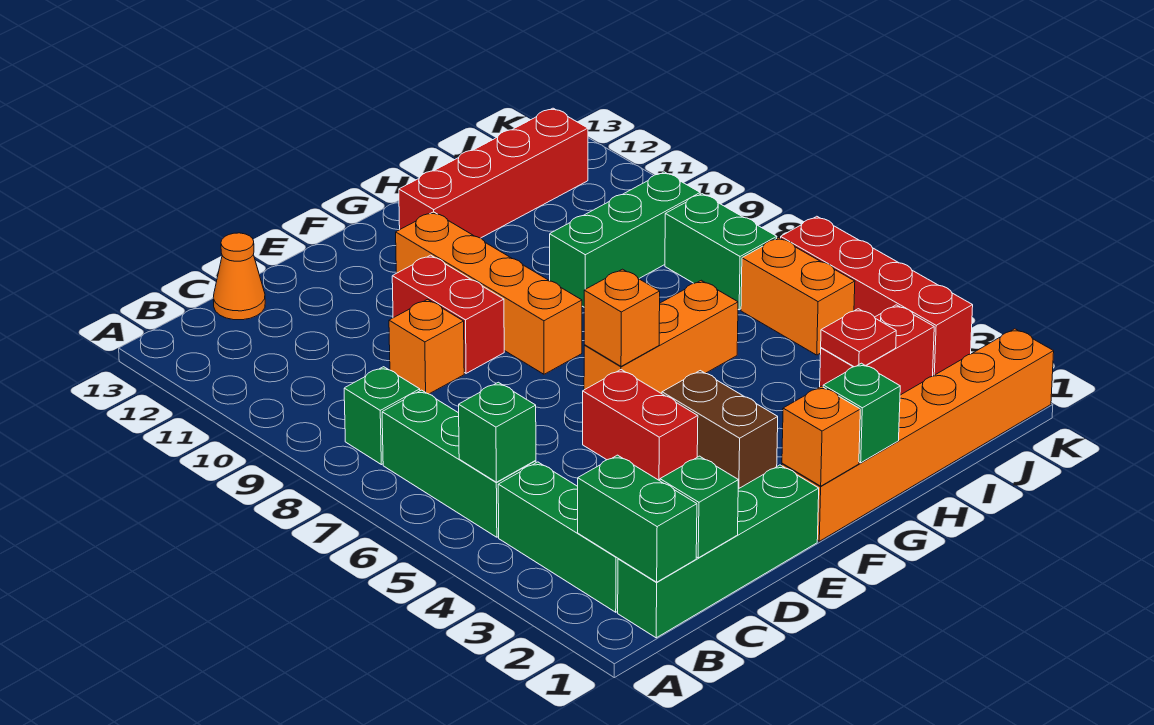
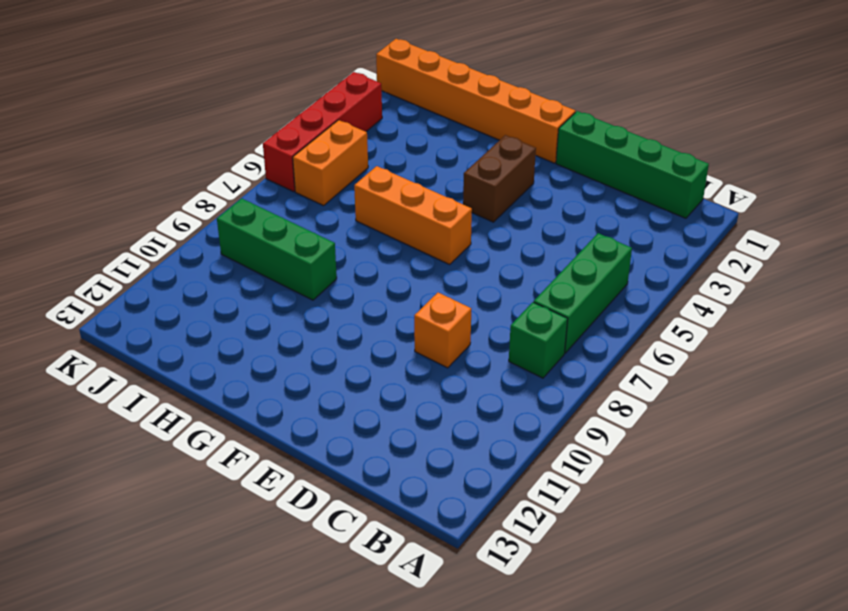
none -> green 1x3 brick [498,462,618,612]
none -> orange 1x1 cone [213,233,265,320]
none -> red 1x2 brick [583,370,698,481]

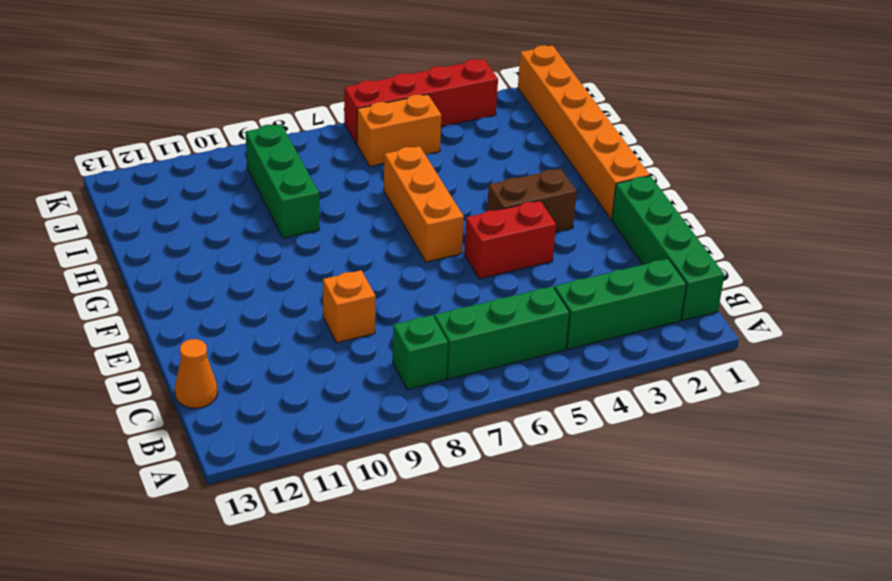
none -> red 1x2 brick [392,255,504,373]
none -> orange 1x4 brick [396,212,582,374]
none -> red 1x4 brick [399,108,588,238]

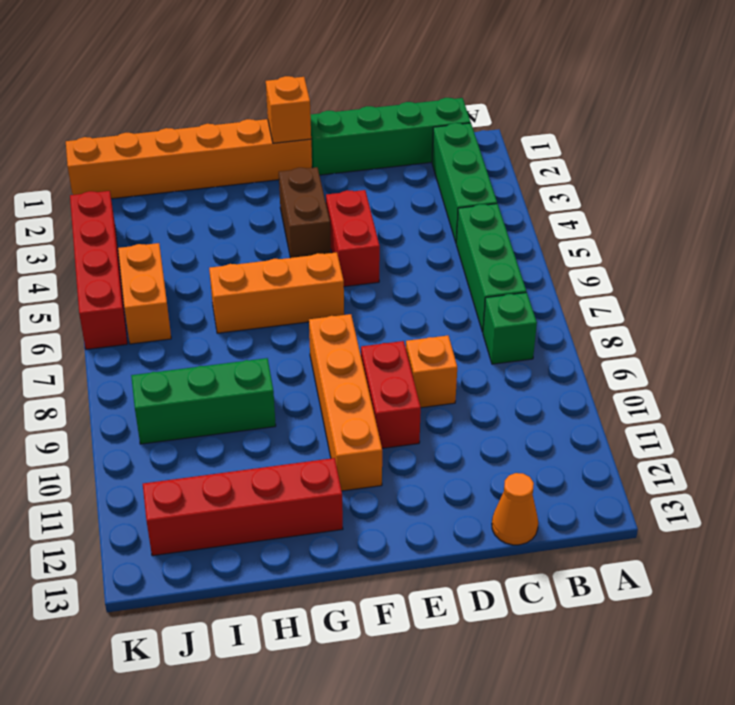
none -> red 1x2 brick [820,305,934,395]
none -> green 1x2 brick [665,194,777,310]
none -> green 1x2 brick [578,455,697,582]

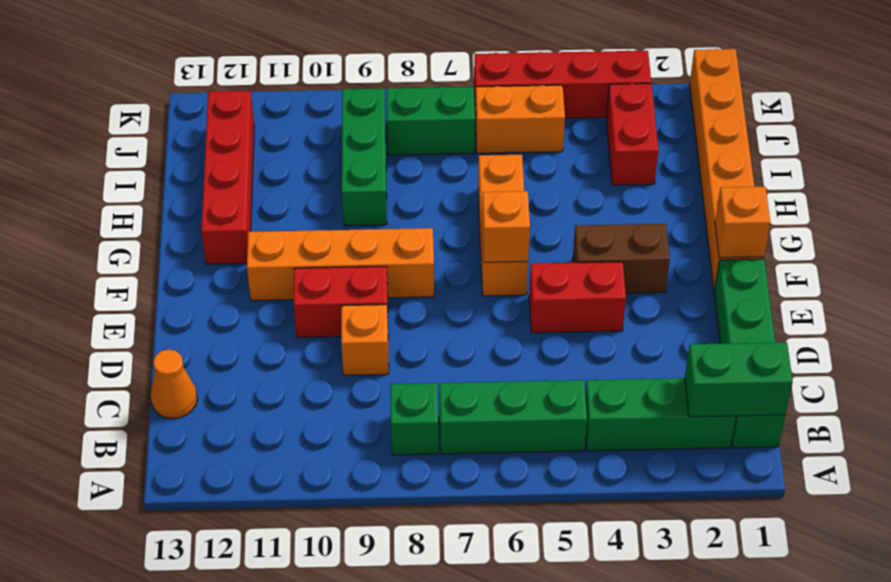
none -> green 1x1 brick [459,382,536,482]
none -> green 1x1 brick [660,456,738,558]
none -> green 1x1 brick [823,363,900,463]

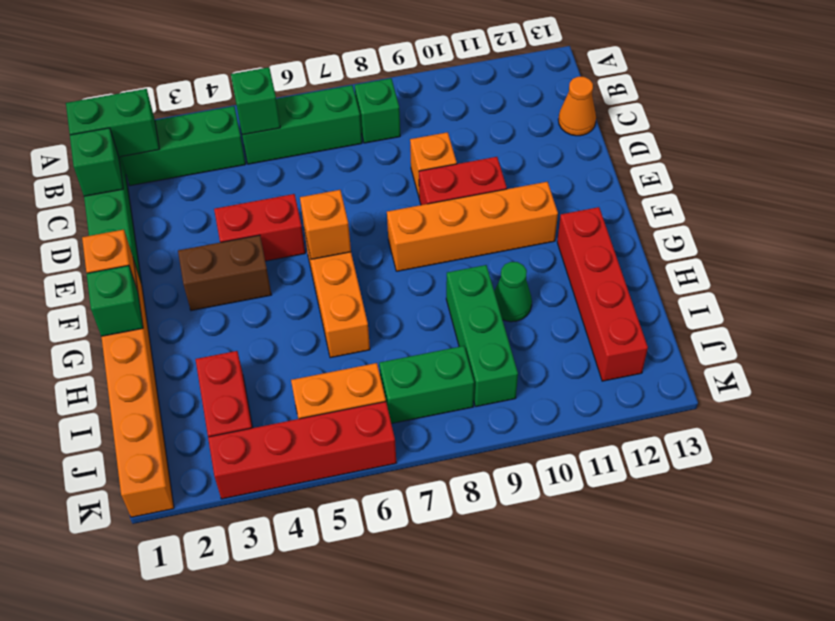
green 1x1 cone [494,262,532,322] -> none
none -> red 1x1 plate [821,309,896,367]

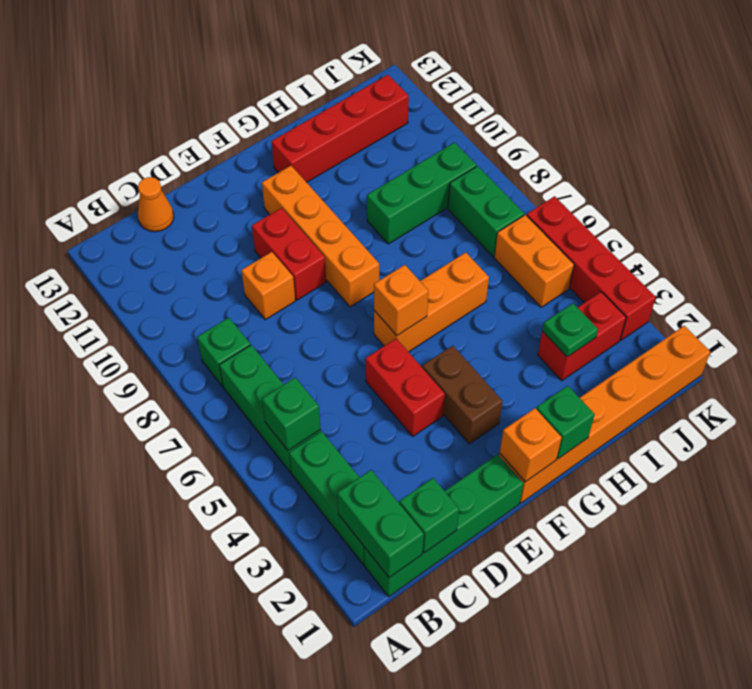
green 1x1 plate [542,303,598,357] -> red 1x1 plate [821,309,896,367]

